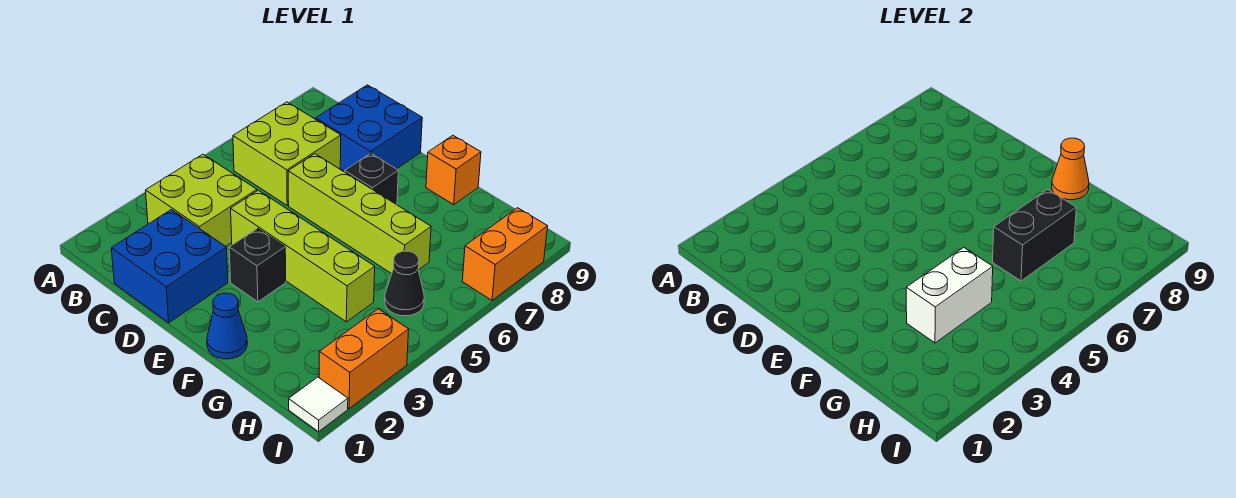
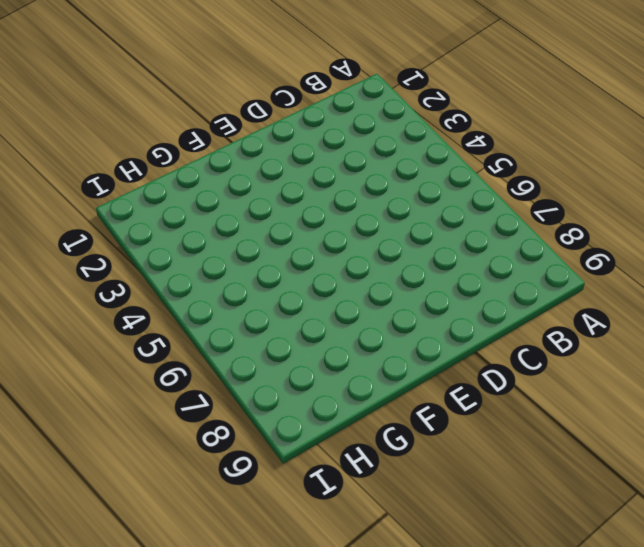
none -> lime 2x2 brick [146,154,257,246]
none -> lime 2x2 brick [233,102,341,205]
none -> blue 2x2 brick [111,210,228,323]

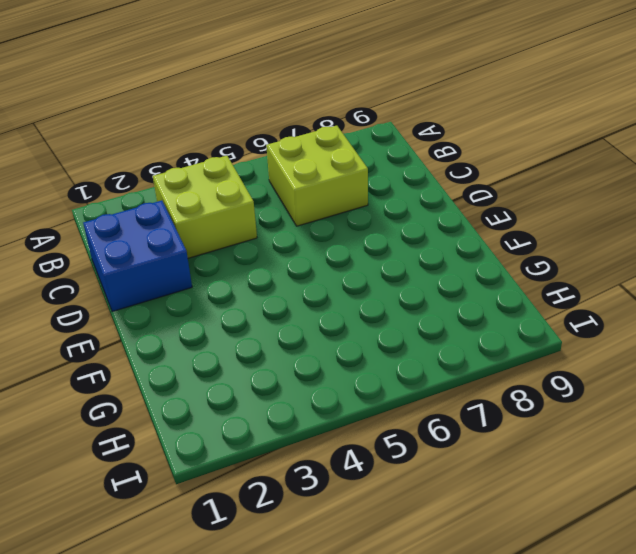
none -> blue 2x2 brick [316,85,422,172]
none -> lime 1x4 brick [231,190,375,322]
none -> lime 1x4 brick [288,154,431,274]

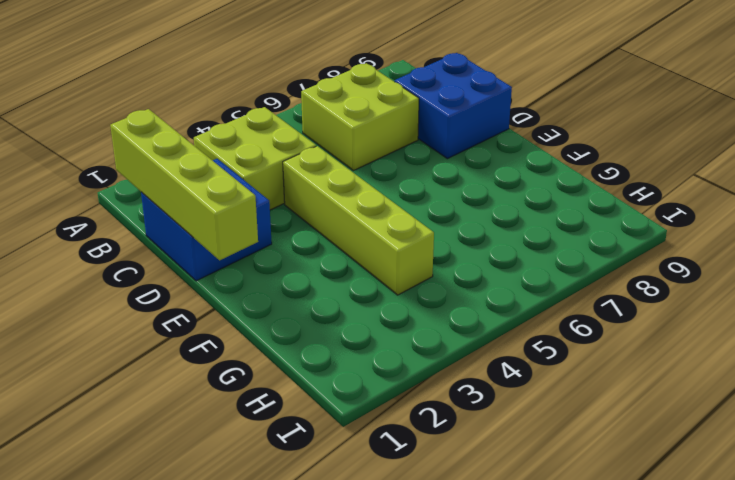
lime 1x4 brick [110,109,258,260] -> lime 1x4 brick moved to [288,154,431,274]
none -> black 1x1 brick [229,228,286,302]
none -> black 1x1 brick [345,153,398,205]
none -> blue 1x1 cone [207,293,247,359]

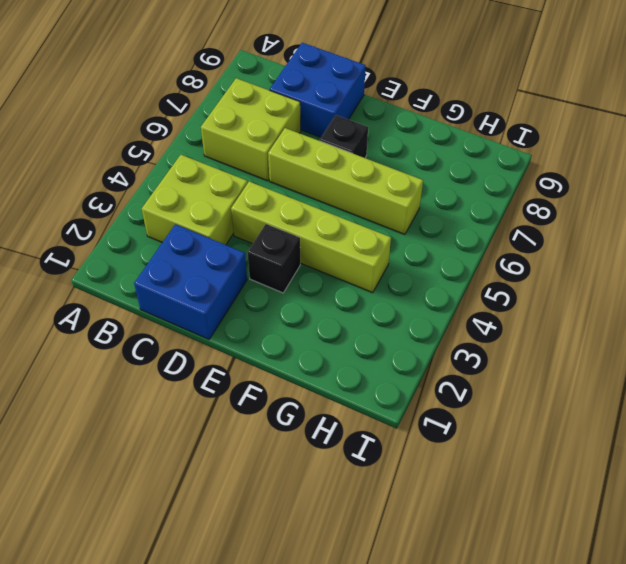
none -> blue 1x1 cone [207,293,247,359]
none -> orange 1x1 brick [426,135,481,205]
none -> black 1x1 cone [385,251,424,316]

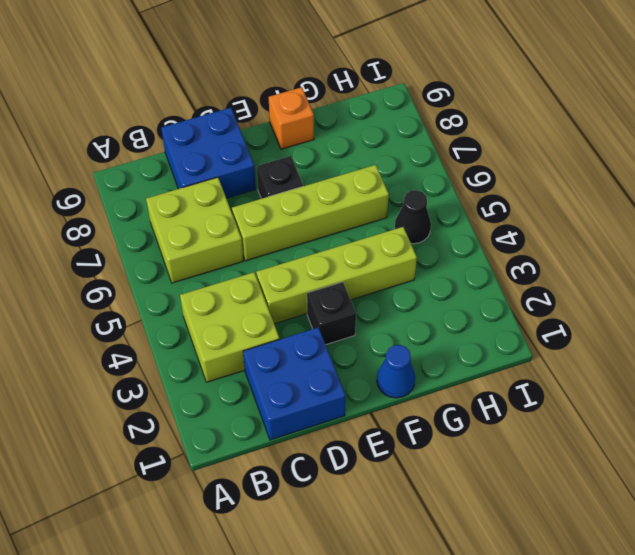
none -> white 1x1 tile [289,377,348,432]
none -> orange 1x2 brick [319,309,409,409]
none -> orange 1x2 brick [462,208,548,300]

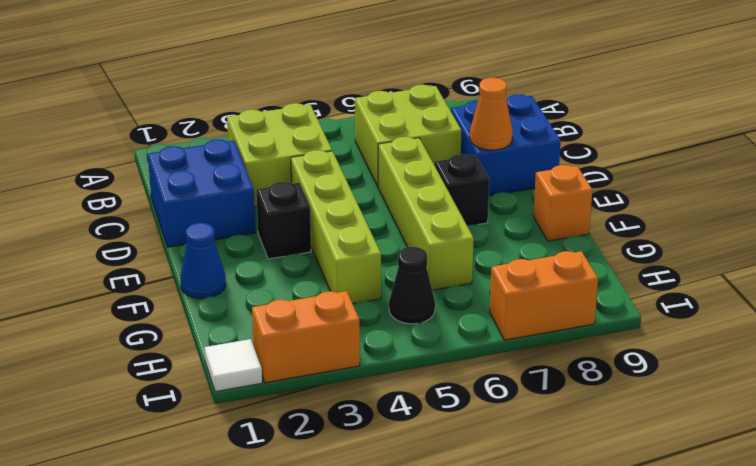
orange 1x1 cone [470,78,513,150] -> orange 1x1 cone moved to [1052,138,1089,200]
none -> white 1x2 brick [906,248,993,343]
none -> black 1x2 brick [993,190,1076,281]

